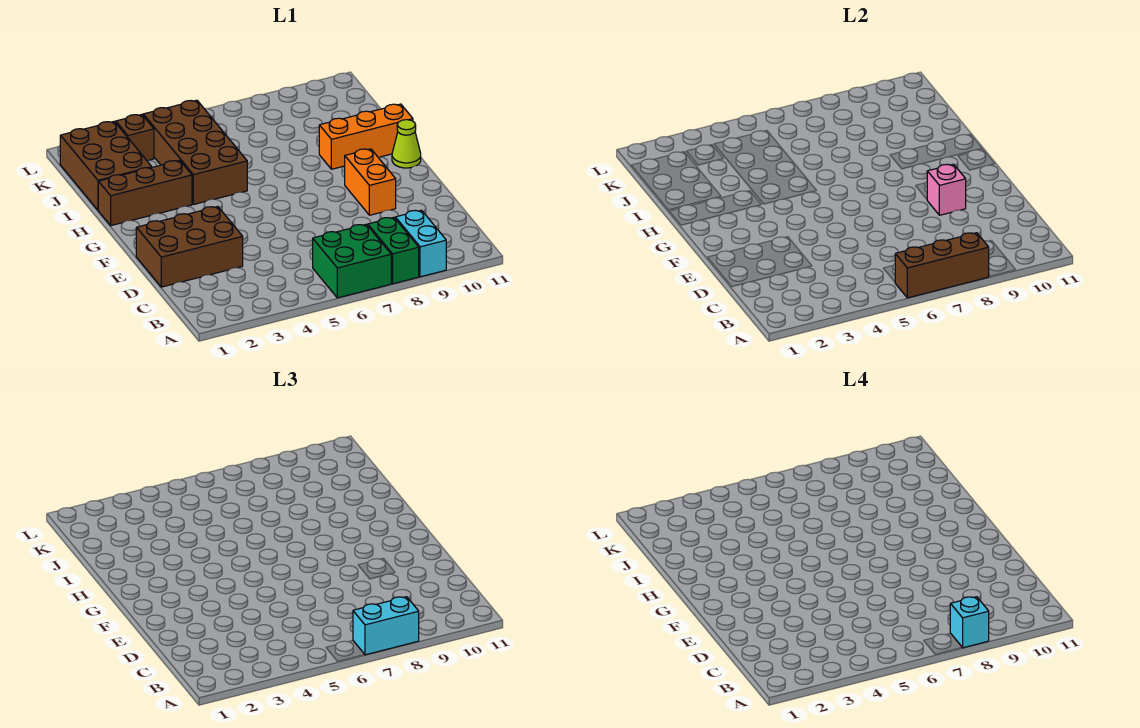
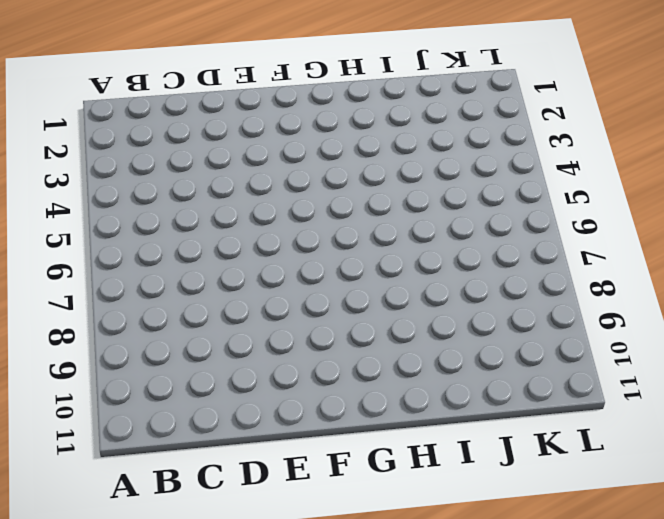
none -> green 2x2 brick [313,224,391,298]
none -> green 1x2 brick [368,217,419,284]
none -> cyan 1x2 brick [395,210,446,277]

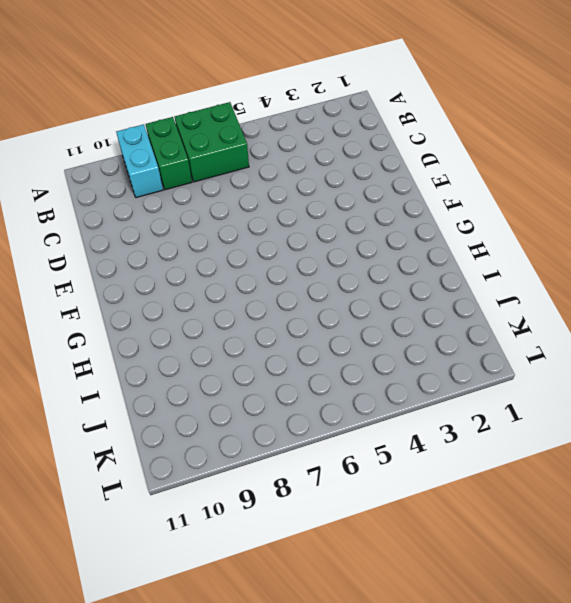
none -> brown 2x3 brick [136,207,243,287]
none -> orange 1x2 brick [345,149,396,215]
none -> lime 1x1 cone [392,120,421,168]

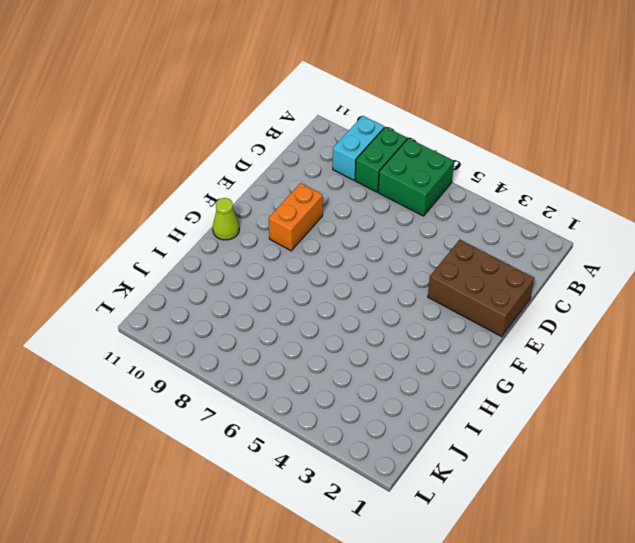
none -> brown 1x3 brick [98,160,192,226]
none -> brown 2x4 brick [143,100,247,205]
none -> orange 1x3 brick [319,104,413,169]

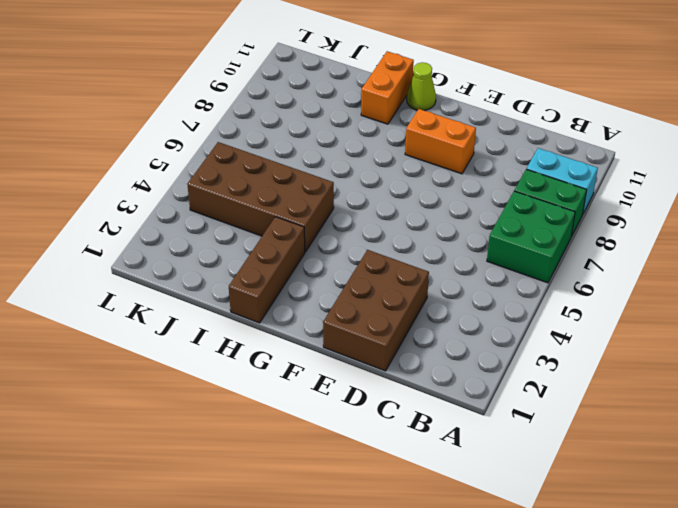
orange 1x2 brick [361,51,414,124] -> orange 1x3 brick [319,104,413,169]
none -> brown 2x3 brick [60,122,152,210]
none -> brown 1x1 brick [116,114,154,160]
none -> brown 1x3 brick [895,233,989,298]

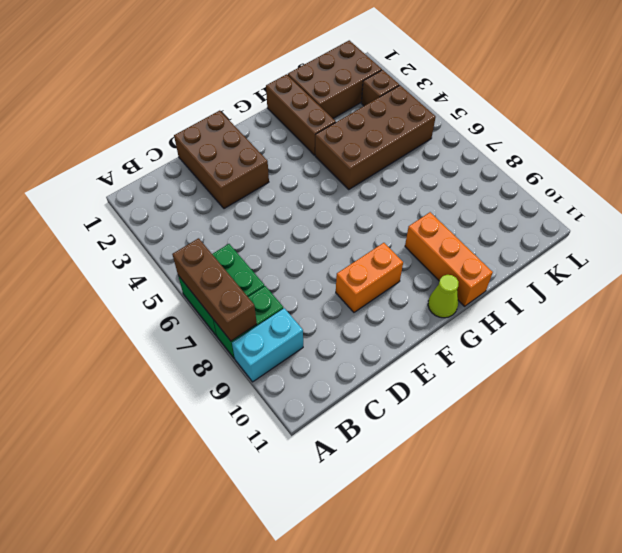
none -> pink 1x1 brick [927,164,966,215]
none -> cyan 1x2 brick [353,597,419,655]
none -> cyan 1x1 brick [950,597,989,648]

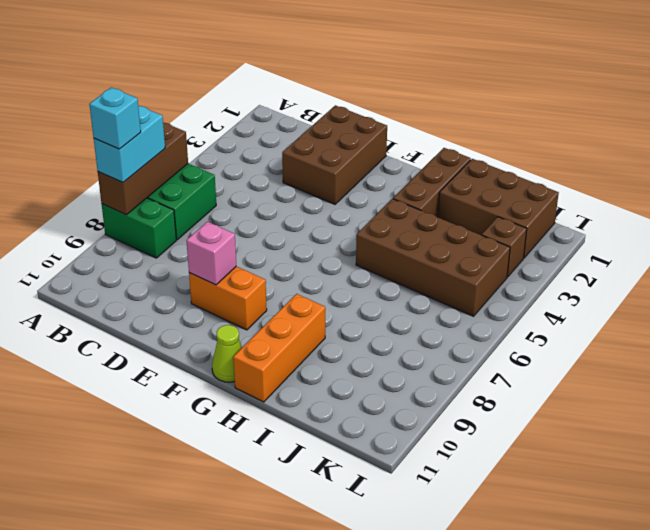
none -> cyan 1x2 brick [395,210,446,277]

